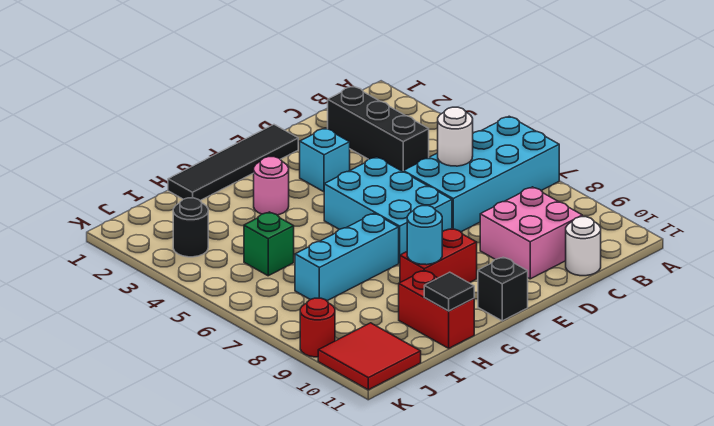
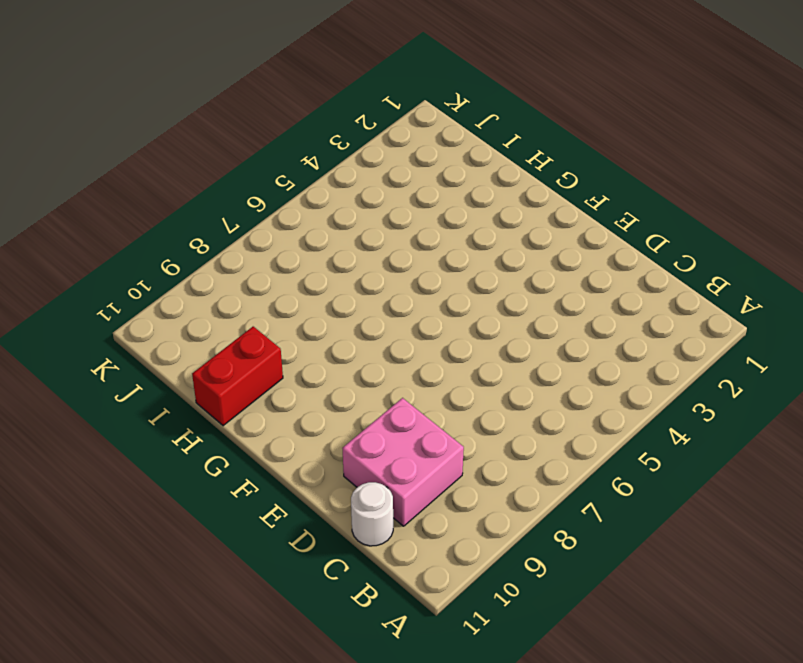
none -> cyan 2x4 brick [403,116,559,232]
none -> black 1x3 brick [328,86,429,172]
none -> black 1x4 tile [168,125,298,200]

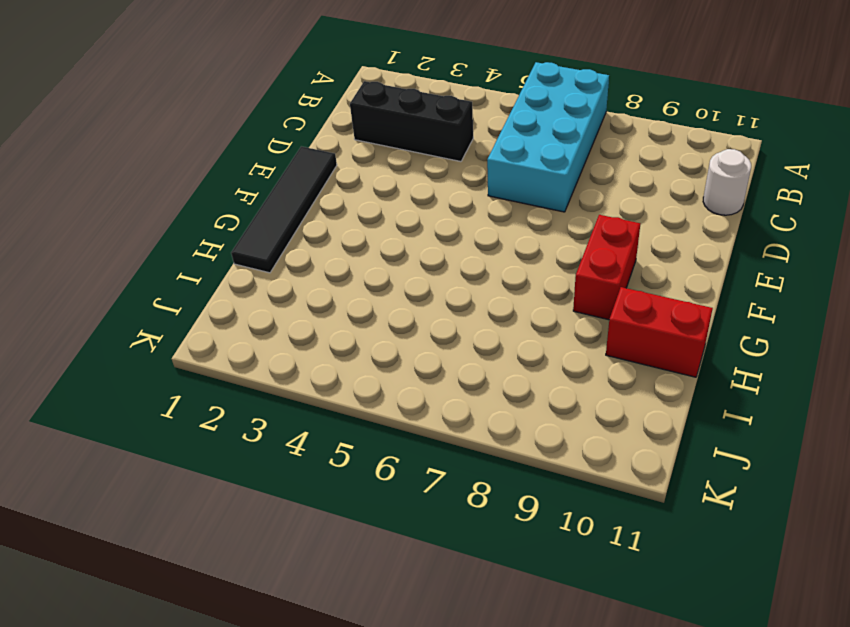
none -> pink 2x2 brick [480,187,582,279]
none -> cyan 1x1 brick [300,128,350,192]
none -> cyan 2x3 brick [324,157,452,263]

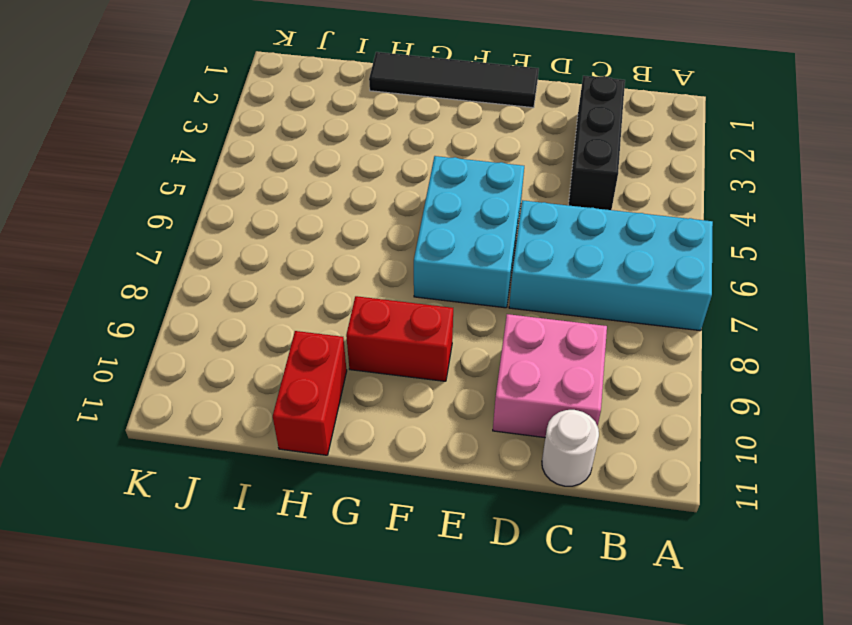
none -> cyan 1x1 brick [300,128,350,192]
none -> black 1x1 brick [478,257,528,321]
none -> pink 1x1 round brick [254,157,289,215]

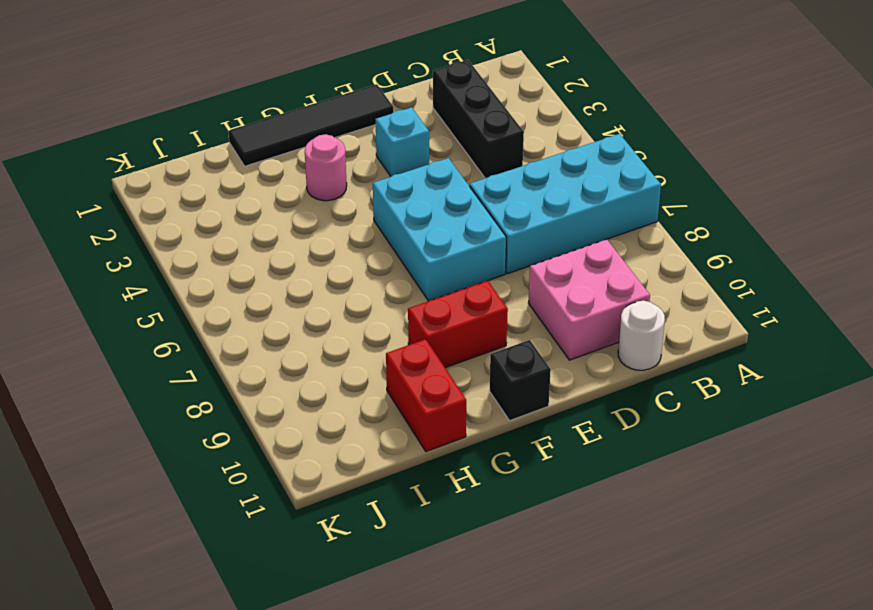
none -> cyan 1x3 brick [295,213,399,301]
none -> green 1x1 brick [244,212,294,276]
none -> black 1x1 round brick [173,198,208,257]

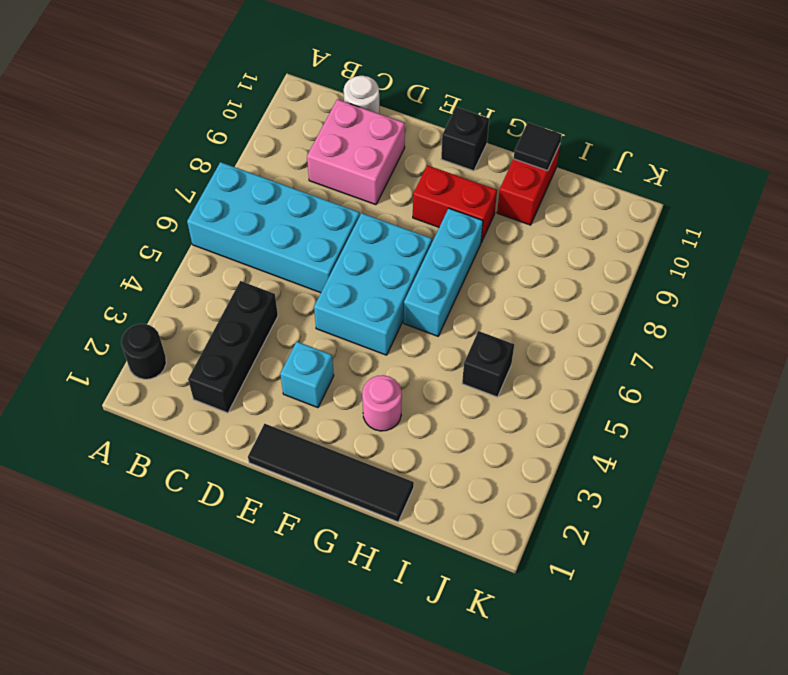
black 1x1 round brick [121,324,166,379] -> black 1x1 round brick moved to [173,198,208,257]
cyan 1x3 brick [404,208,483,336] -> cyan 1x3 brick turned to [295,213,399,301]
black 1x1 brick [462,331,514,397] -> green 1x1 brick [244,212,294,276]
none -> red 2x2 tile [318,323,421,390]
none -> red 1x1 round brick [300,298,335,357]
none -> white 1x1 round brick [438,107,473,166]

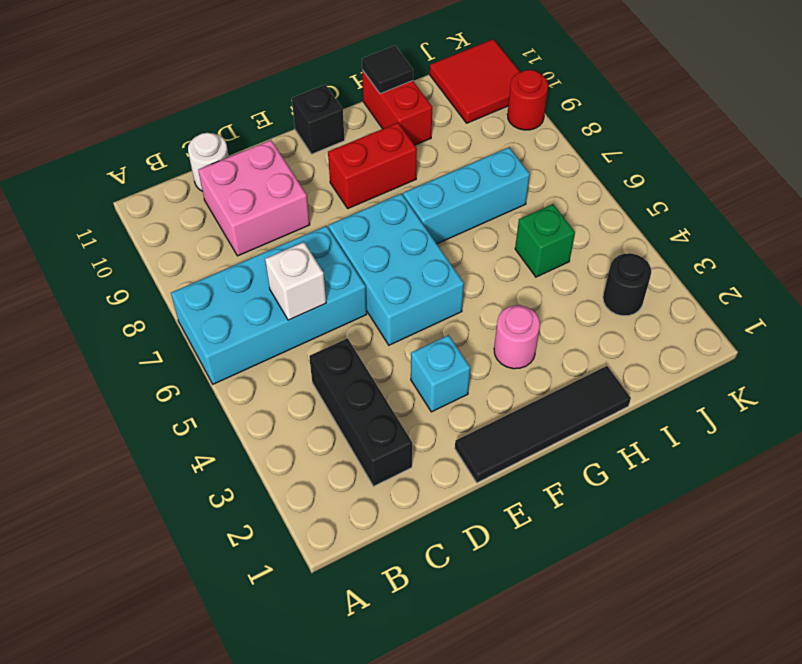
white 1x1 brick [265,242,326,320] -> white 1x1 round brick [438,107,473,166]
none -> cyan 1x1 round brick [407,206,442,265]

